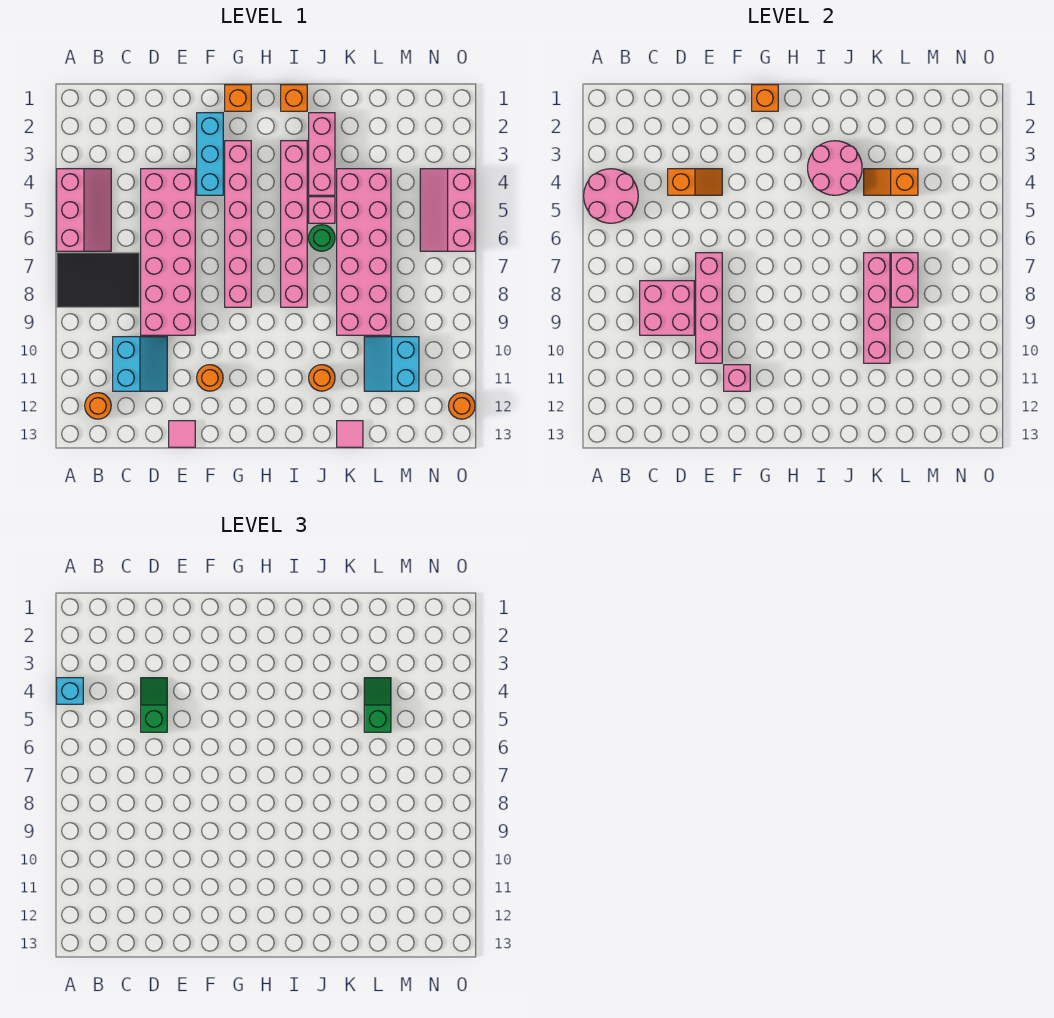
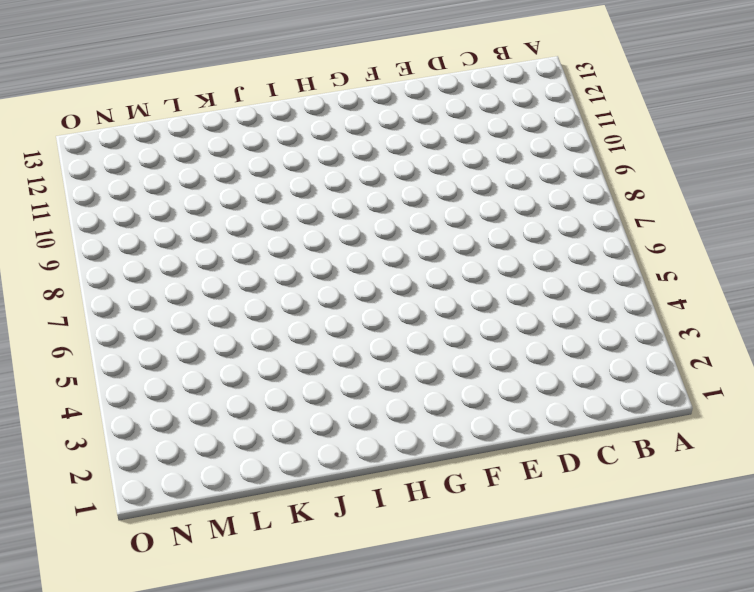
none -> pink 2x3 slope [57,169,111,251]
none -> black 2x3 tile [57,253,139,307]
none -> orange 1x1 round brick [85,393,111,419]
none -> cyan 2x2 slope [113,337,167,391]

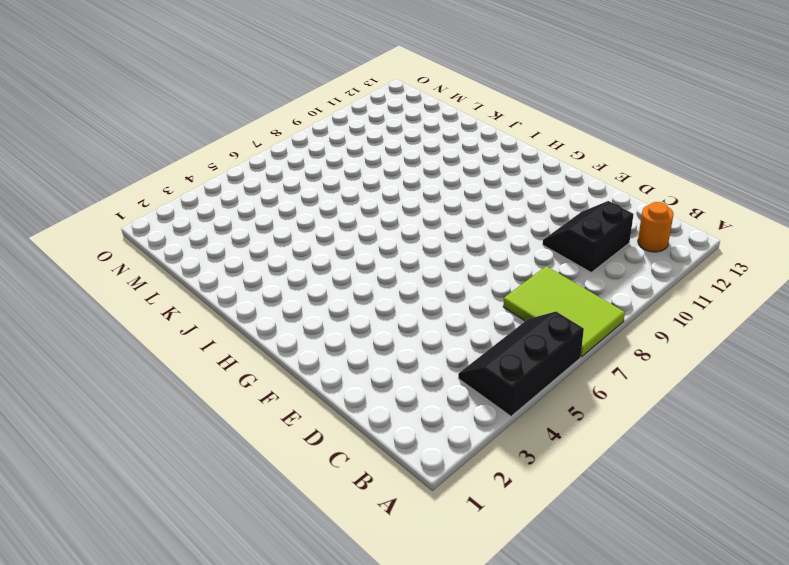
black 2x3 slope [458,312,584,416] -> pink 2x3 slope [57,169,111,251]
lime 2x3 tile [503,266,625,357] -> black 2x3 tile [57,253,139,307]
black 2x2 slope [543,201,634,272] -> cyan 2x2 slope [113,337,167,391]
none -> pink 2x6 brick [141,169,195,335]
none -> pink 1x1 tile [169,421,195,447]
none -> cyan 1x3 brick [197,113,223,195]
none -> orange 1x1 round brick [197,365,223,391]

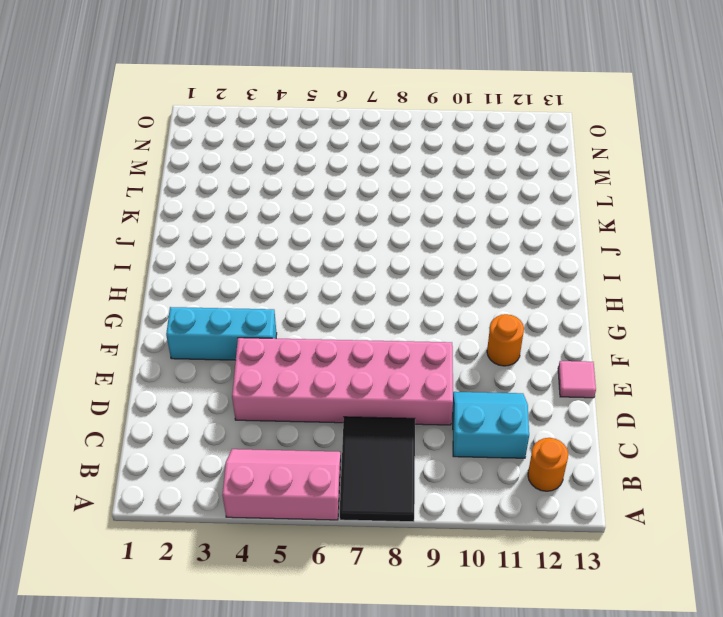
none -> orange 1x1 brick [225,85,251,111]
none -> pink 1x6 brick [225,141,251,307]
none -> orange 1x1 brick [281,85,307,111]
none -> pink 1x6 brick [281,141,307,307]

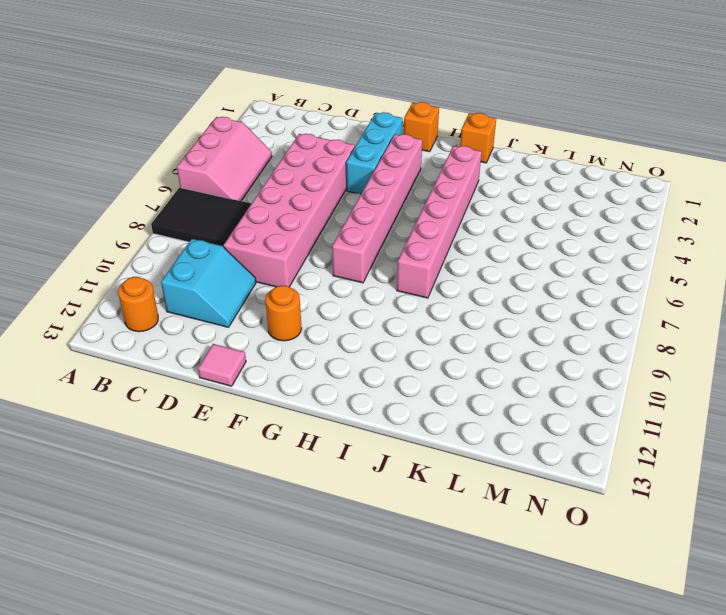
none -> pink 1x3 brick [309,113,335,195]
none -> pink 1x1 brick [309,197,335,223]
none -> green 1x1 round brick [309,225,335,251]
none -> orange 1x1 round brick [309,365,335,391]

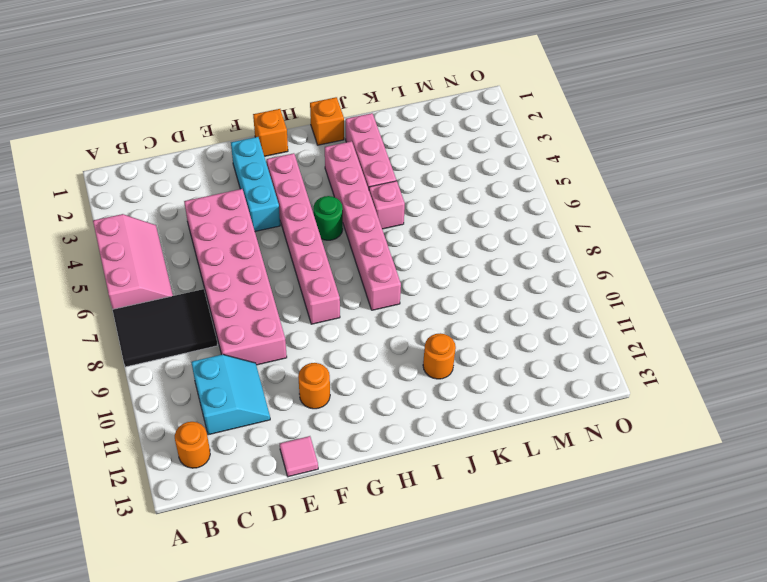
green 1x1 round brick [314,196,343,240] -> green 1x1 round brick moved to [309,225,335,251]
none -> pink 2x6 brick [337,169,391,335]
none -> pink 1x1 tile [337,421,363,447]
none -> cyan 2x2 slope [364,337,419,391]
none -> pink 2x3 slope [420,169,475,251]

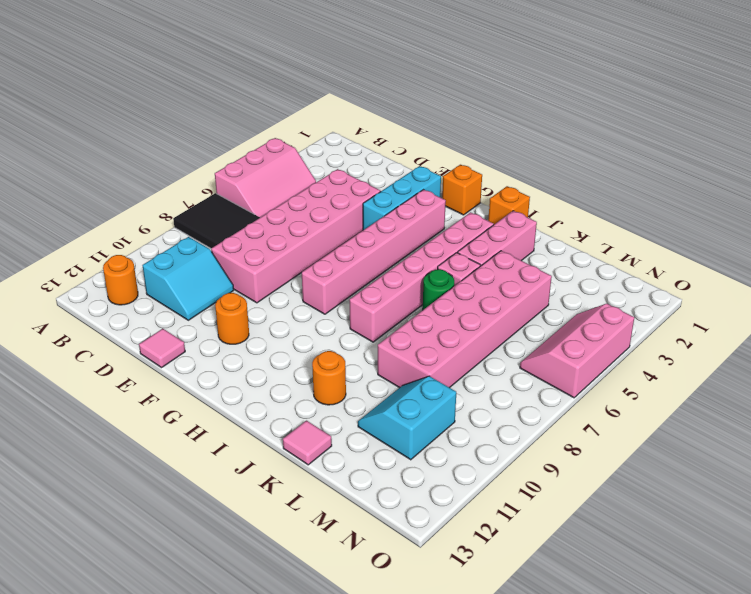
none -> orange 1x1 round brick [449,393,475,419]
none -> pink 2x2 round brick [584,169,638,223]
none -> pink 2x2 brick [640,281,694,335]
none -> orange 1x2 slope [668,169,722,195]

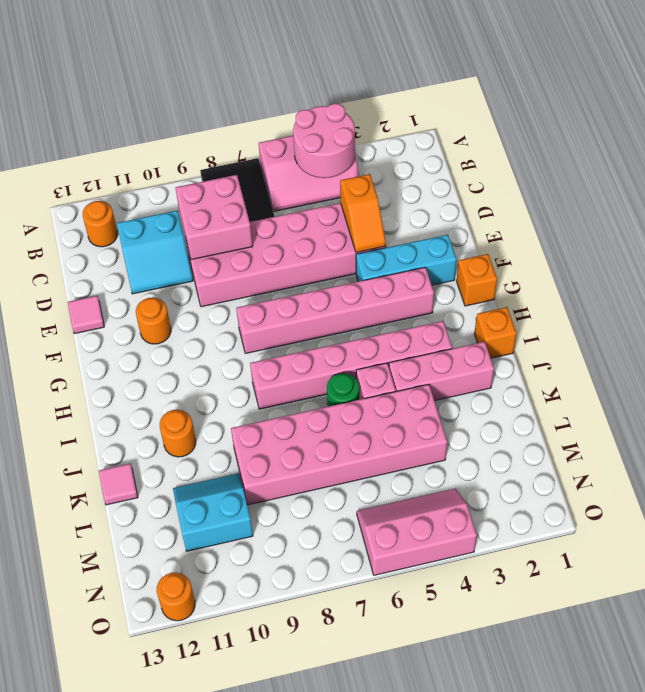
none -> pink 1x4 brick [696,253,722,363]
none -> pink 1x1 brick [724,365,750,391]
none -> orange 1x1 brick [752,85,778,111]
none -> pink 2x2 round brick [808,141,862,195]

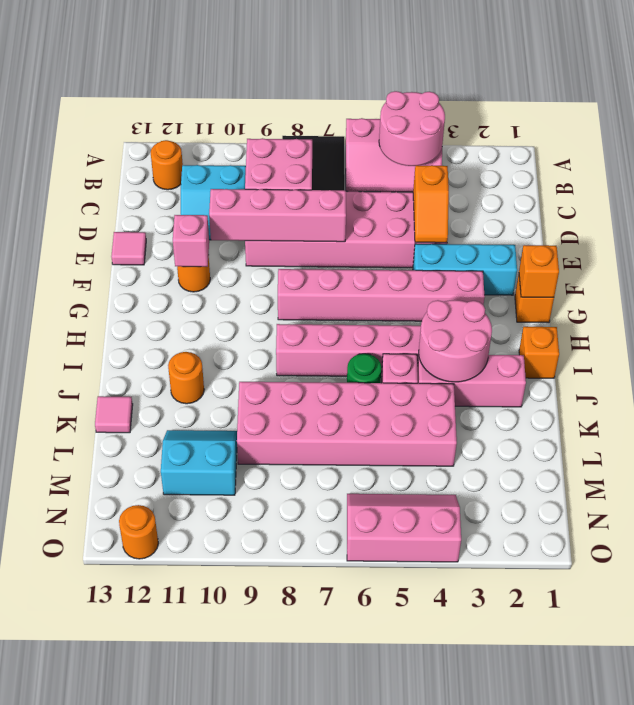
none -> orange 1x2 slope [864,169,918,195]
none -> pink 1x4 brick [864,253,890,363]
none -> pink 1x2 brick [891,253,918,307]
none -> cyan 1x1 brick [57,678,83,704]

